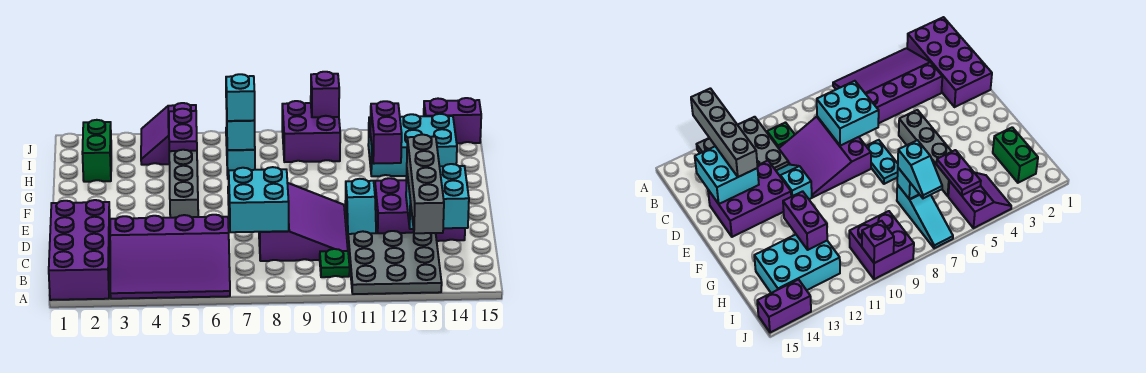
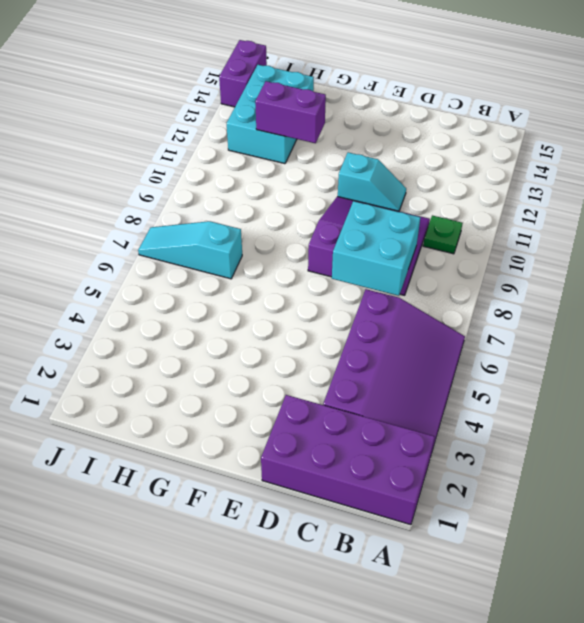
none -> grey 3x3 plate [348,231,442,294]
none -> purple 2x3 brick [375,178,465,241]
none -> grey 1x4 brick [169,150,198,218]

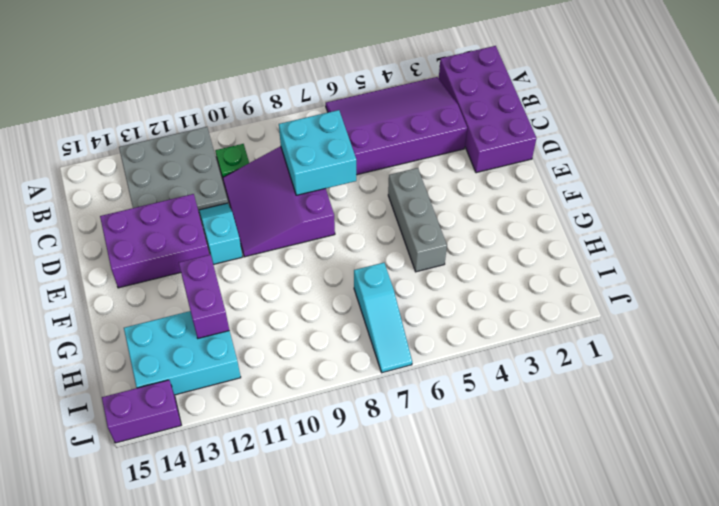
grey 1x3 brick [388,168,447,272] -> grey 1x4 brick [169,150,198,218]
none -> cyan 1x2 plate [866,140,898,184]
none -> green 1x2 brick [82,120,111,182]
none -> purple 2x2 slope [141,103,196,165]

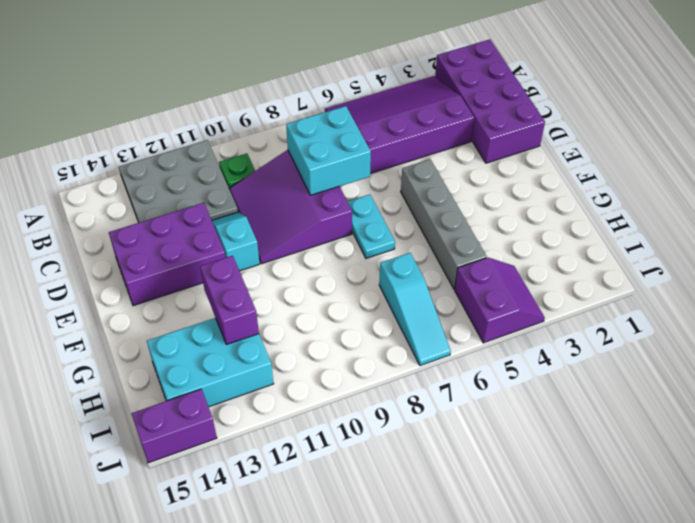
none -> green 1x2 brick [82,120,111,182]
none -> purple 2x2 brick [282,101,340,162]
none -> cyan 2x2 brick [406,164,469,229]

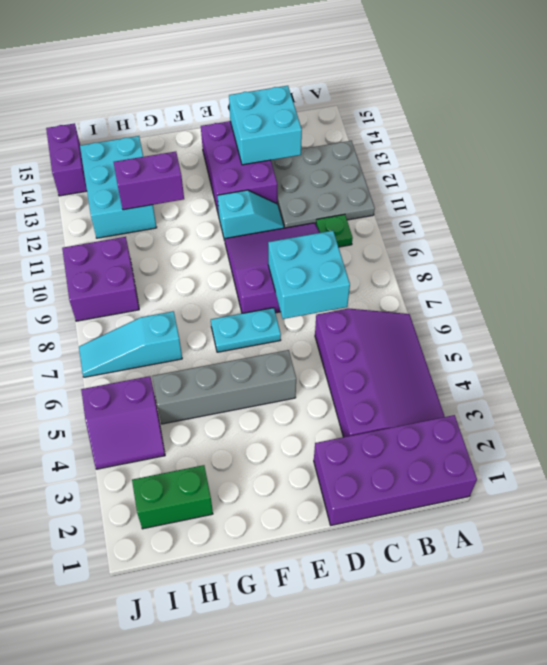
none -> purple 1x2 plate [169,109,197,151]
none -> cyan 1x1 brick [226,108,255,150]
none -> purple 1x1 brick [311,72,339,117]

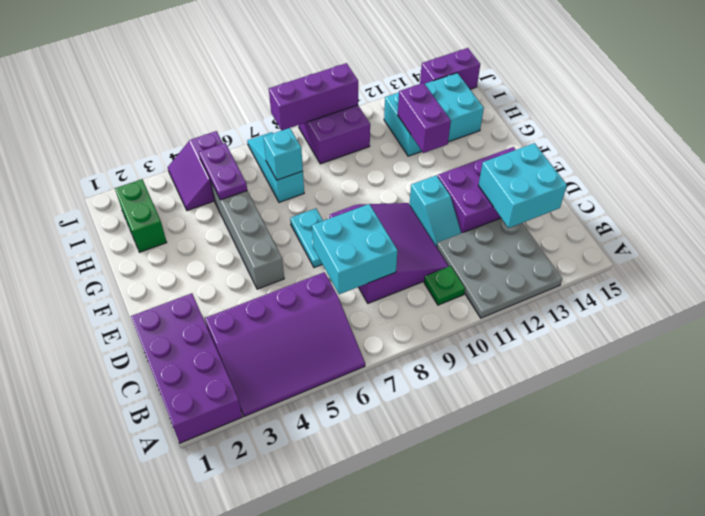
purple 1x3 brick [269,63,358,131] -> purple 1x1 brick [311,72,339,117]
none -> grey 1x4 brick [407,135,444,233]
none -> cyan 1x2 slope [226,74,255,121]

